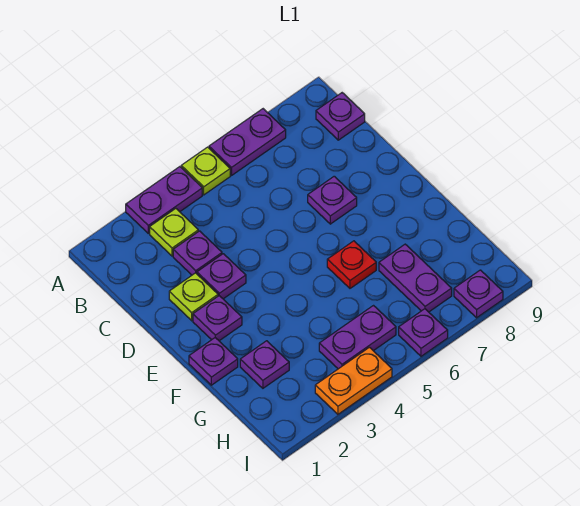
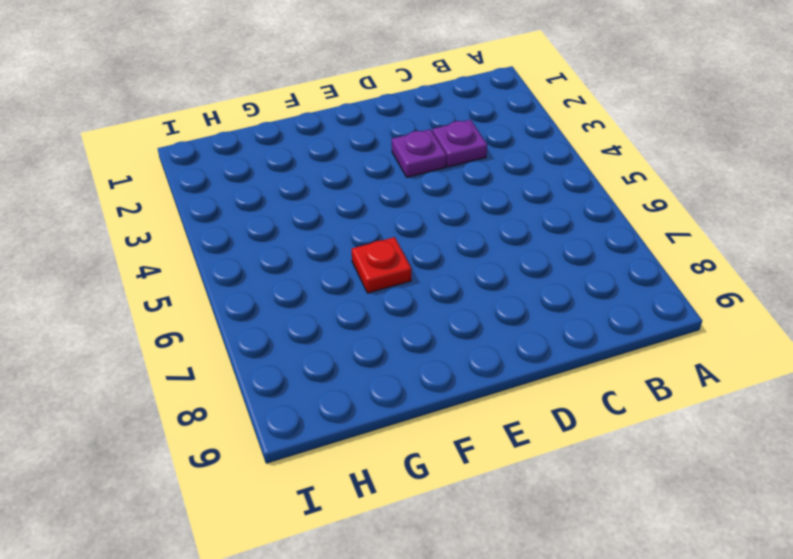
none -> purple 1x2 plate [126,167,202,233]
none -> lime 1x1 plate [181,147,230,195]
none -> purple 1x2 plate [209,109,286,175]

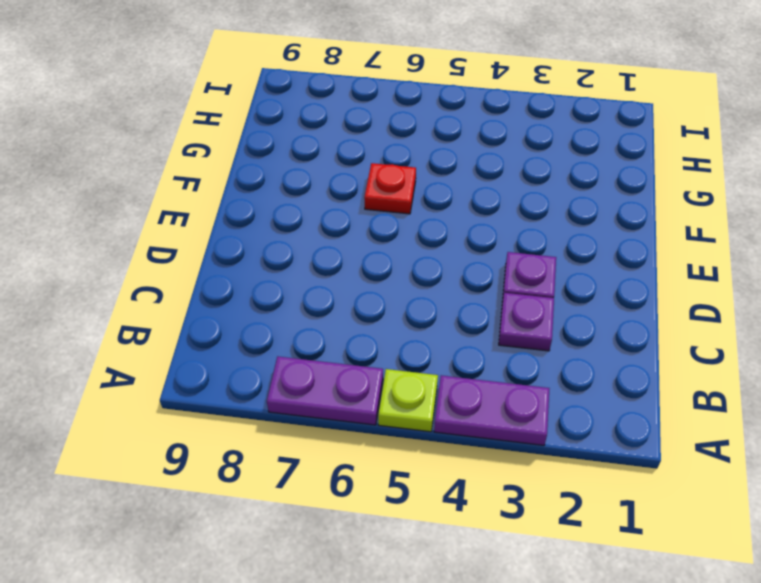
none -> lime 1x1 plate [150,209,198,256]
none -> purple 1x1 plate [316,93,365,140]
none -> lime 1x1 plate [169,273,218,321]

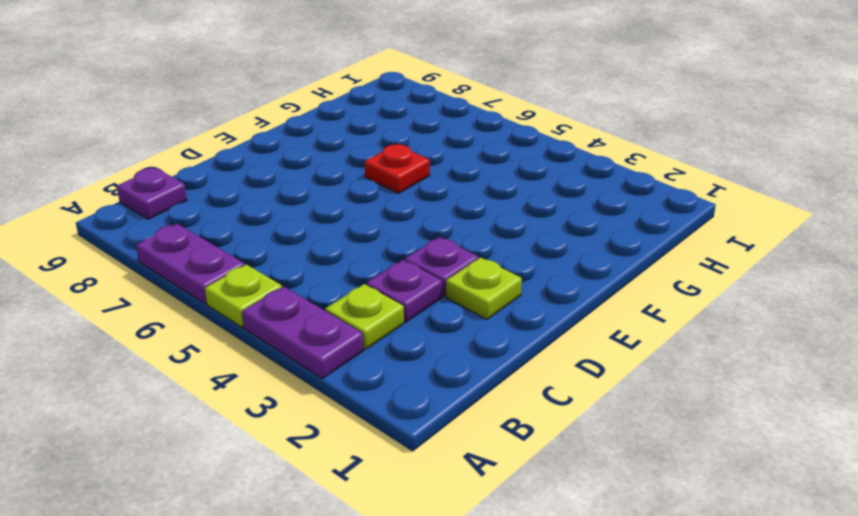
none -> purple 1x1 plate [308,176,357,224]
none -> purple 1x1 plate [193,296,242,341]
none -> purple 1x1 plate [189,338,238,385]

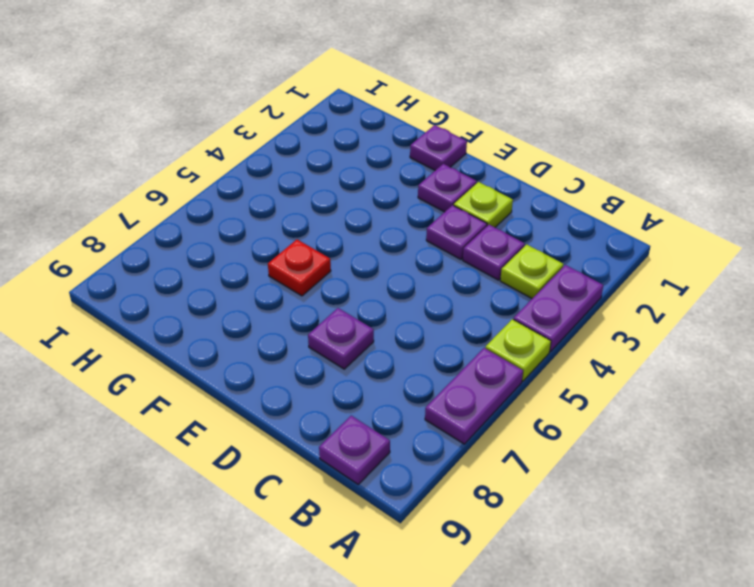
none -> purple 1x1 plate [240,341,289,388]
none -> purple 1x2 plate [379,244,452,312]
none -> purple 1x2 plate [319,306,396,369]

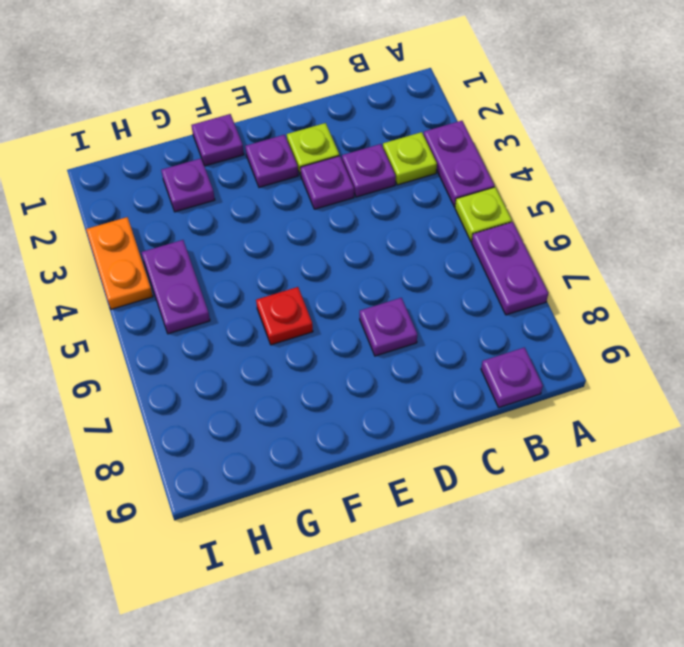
none -> purple 1x2 plate [379,244,452,312]
none -> purple 1x1 plate [399,309,448,356]
none -> purple 1x1 plate [454,270,503,318]

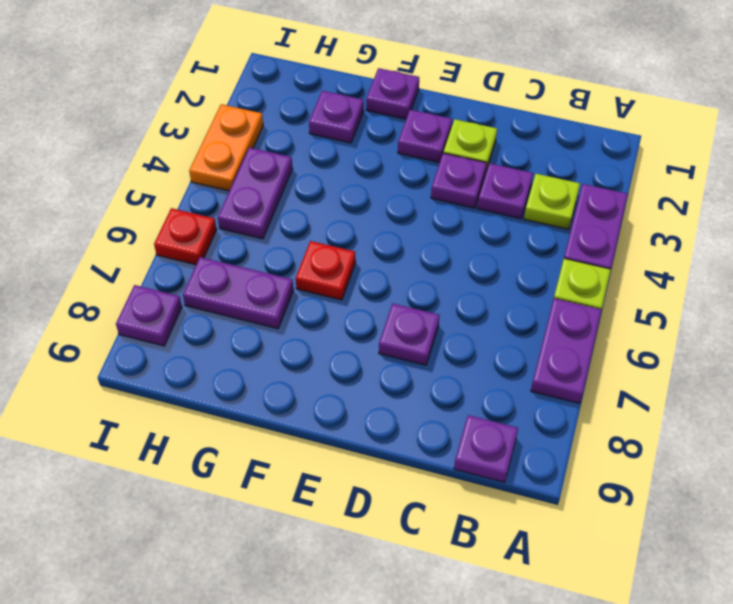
red 1x1 plate [154,208,216,265] -> purple 1x1 plate [399,309,448,356]

